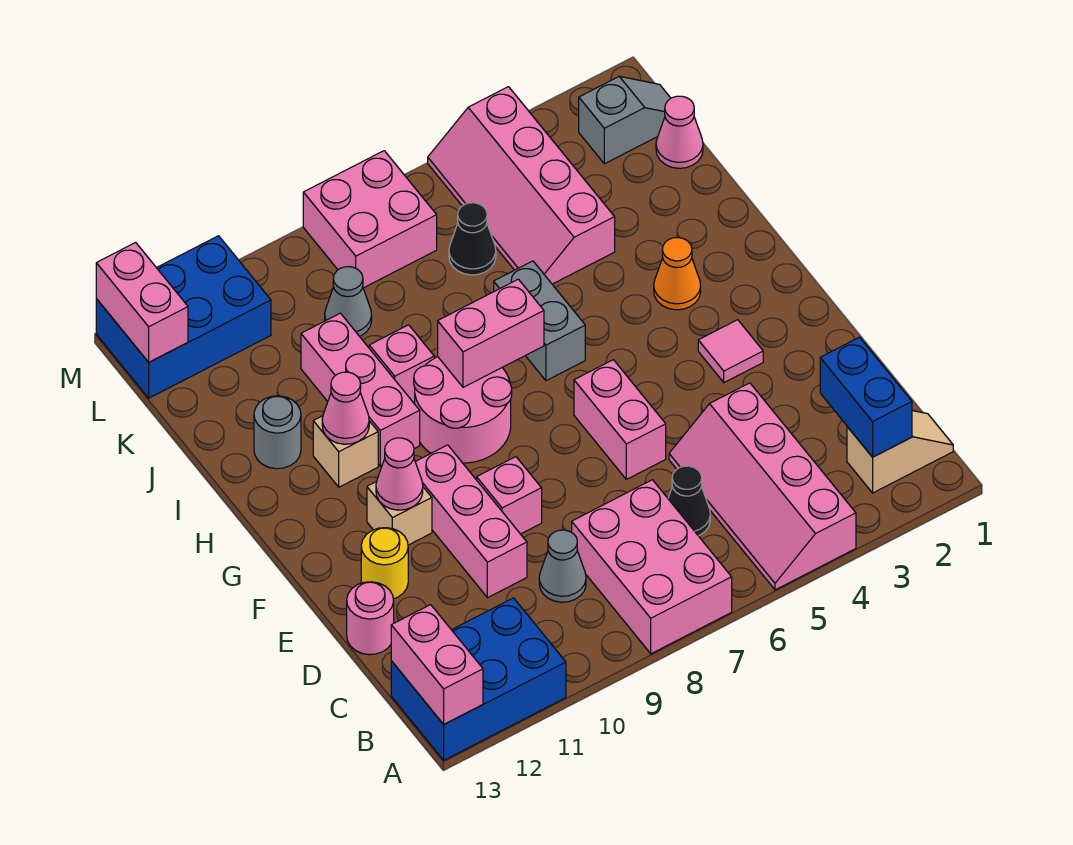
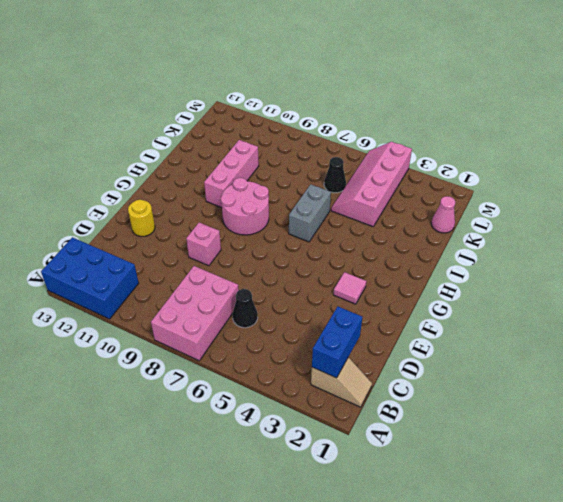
none -> pink 2x4 slope [669,383,856,590]
none -> grey 1x1 cone [539,530,586,602]
none -> pink 1x3 brick [415,445,527,598]
none -> pink 1x1 round brick [347,582,394,655]

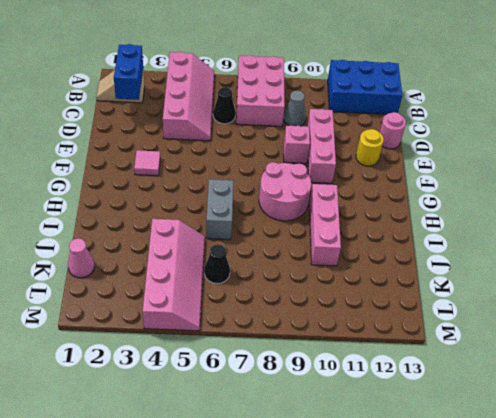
none -> pink 1x2 brick [574,360,666,479]
none -> tan 1x1 brick [367,481,432,545]
none -> orange 1x1 cone [654,238,701,310]
none -> tan 1x1 brick [313,416,378,487]

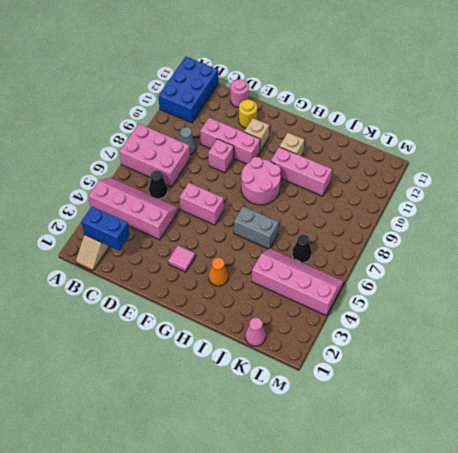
none -> pink 1x1 brick [369,325,434,402]
none -> grey 1x1 round brick [254,396,301,469]
none -> grey 1x1 cone [325,267,372,336]
none -> grey 1x2 slope [579,76,671,164]

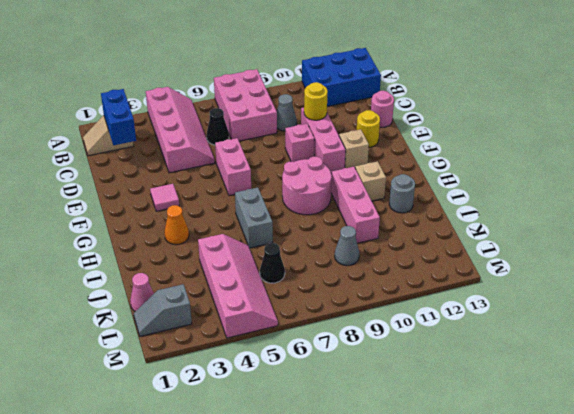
yellow 1x1 round brick [304,82,328,120] -> none
none -> pink 1x1 brick [369,325,434,402]
none -> pink 2x2 brick [303,151,437,288]
none -> blue 2x3 brick [96,236,271,398]
none -> pink 1x2 brick [391,605,483,724]

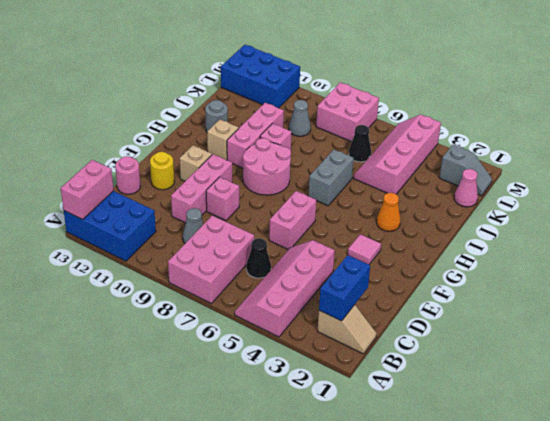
none -> pink 1x1 cone [376,438,423,510]
none -> pink 1x2 brick [438,279,544,387]
none -> pink 1x1 cone [322,372,369,444]
none -> pink 1x2 brick [96,242,188,362]

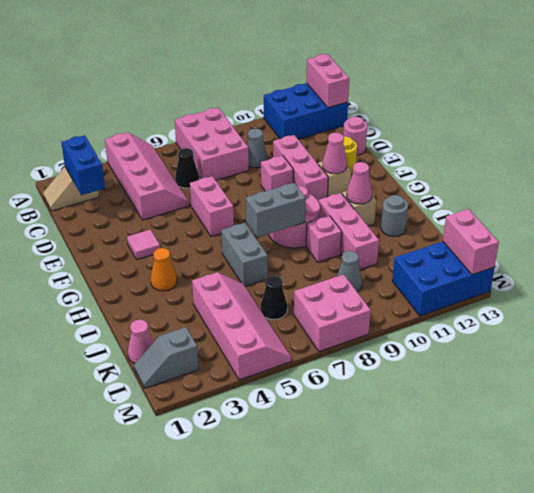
grey 1x2 brick [246,183,306,237] -> pink 1x2 brick [438,279,544,387]

